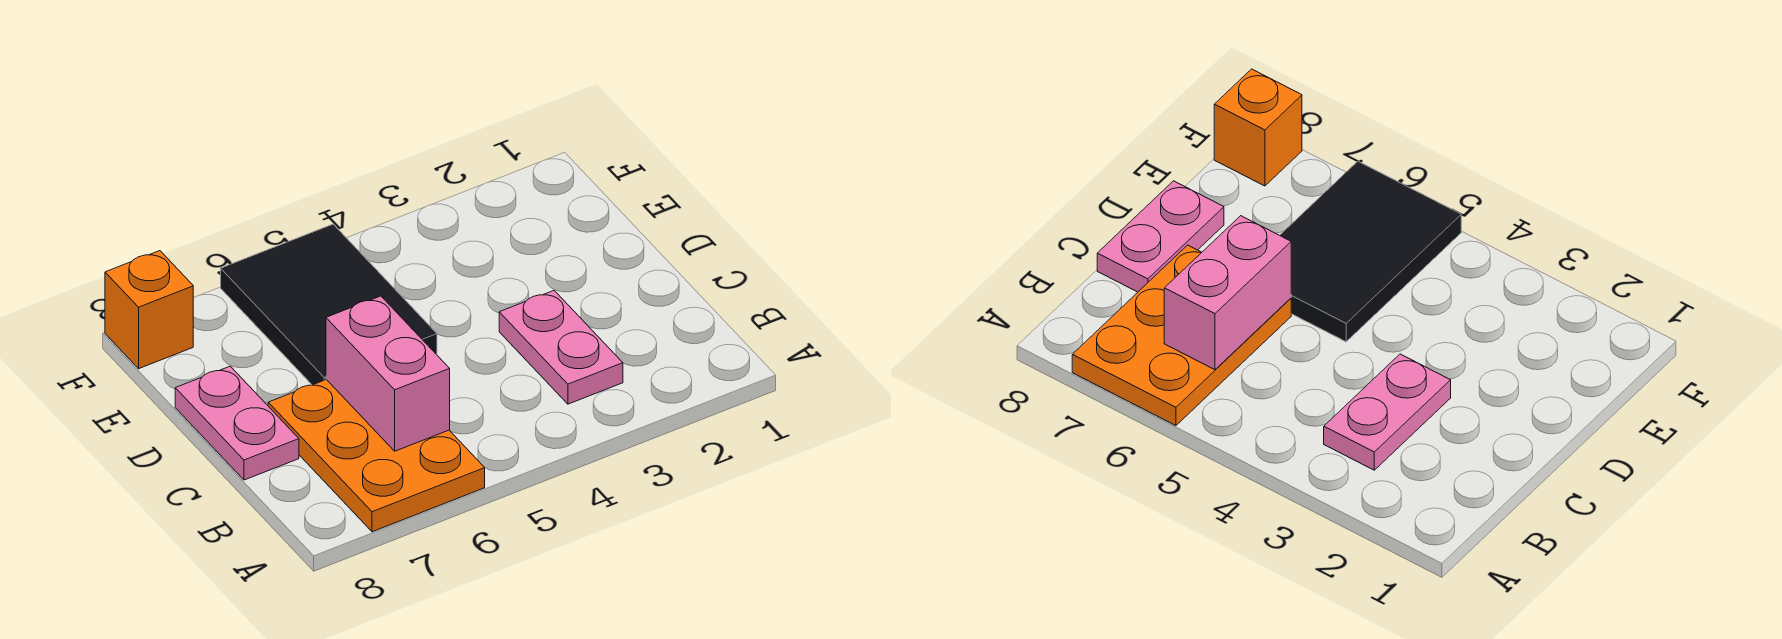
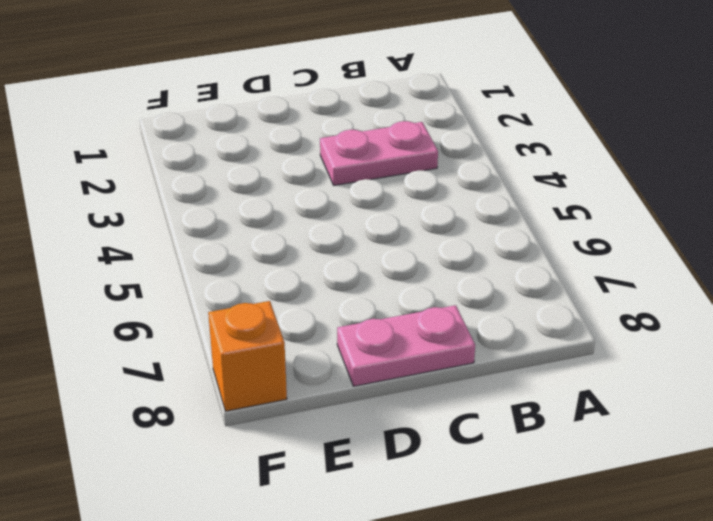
none -> orange 2x3 plate [268,380,485,532]
none -> black 2x3 tile [221,224,437,385]

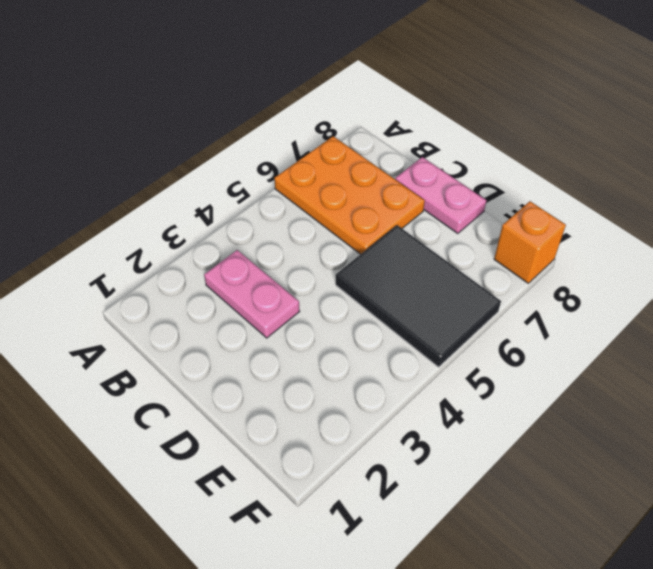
none -> pink 1x2 brick [326,296,450,451]

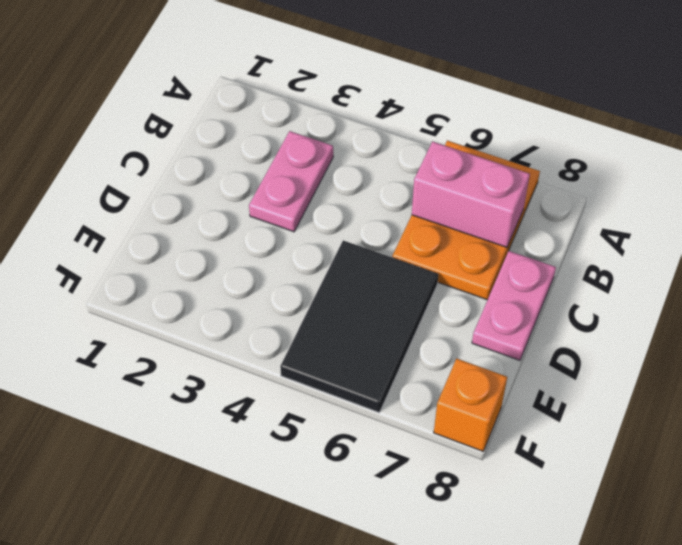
pink 1x2 brick [412,141,530,247] -> pink 1x2 brick turned to [326,296,450,451]

